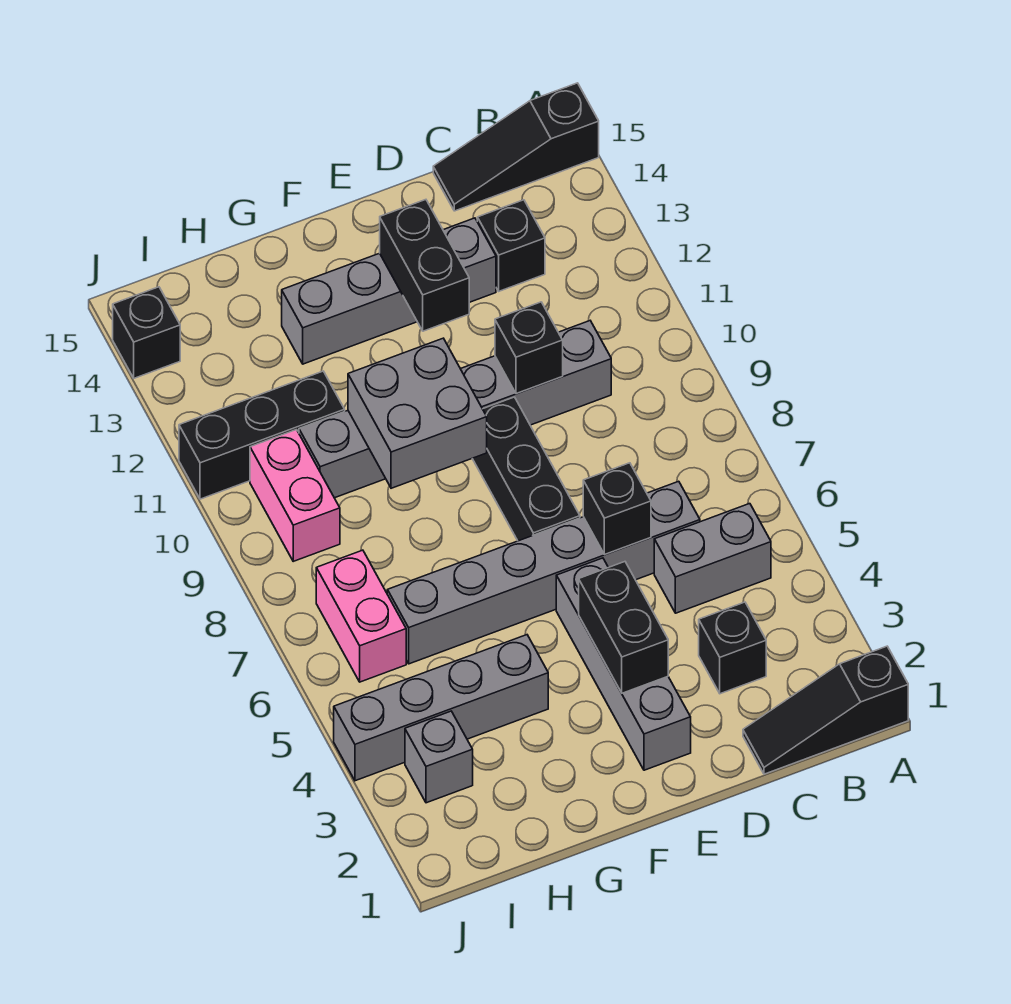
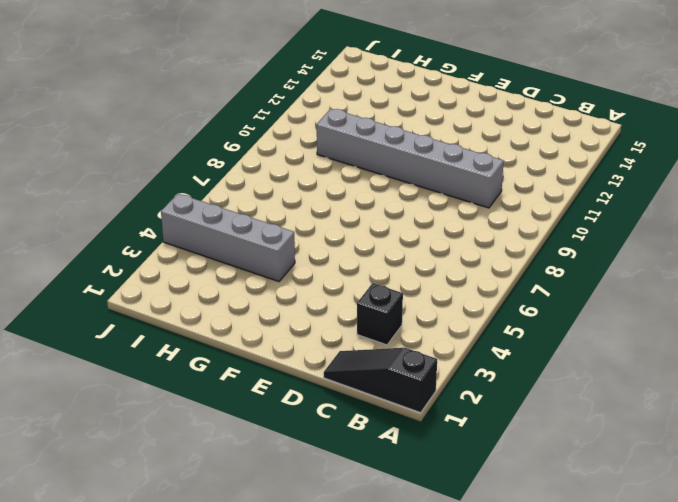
none -> black 1x3 slope [433,83,599,211]
none -> grey 1x2 brick [654,504,771,613]
none -> grey 1x6 brick [387,481,700,664]

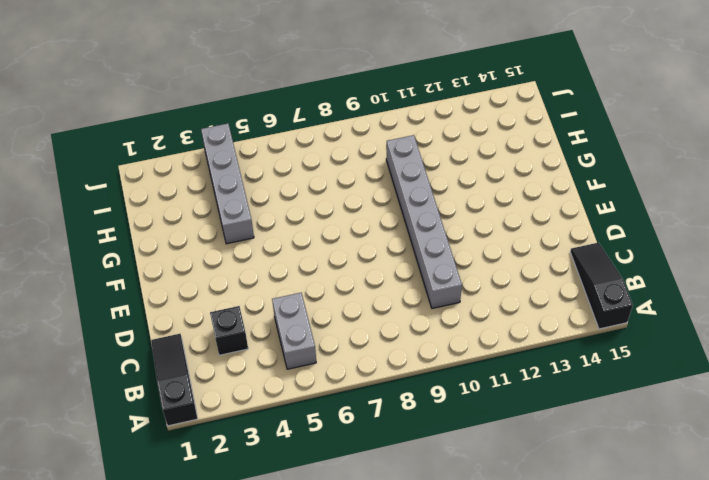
none -> grey 1x6 brick [387,481,700,664]
none -> black 1x1 brick [477,200,545,291]
none -> grey 1x4 brick [282,218,496,364]

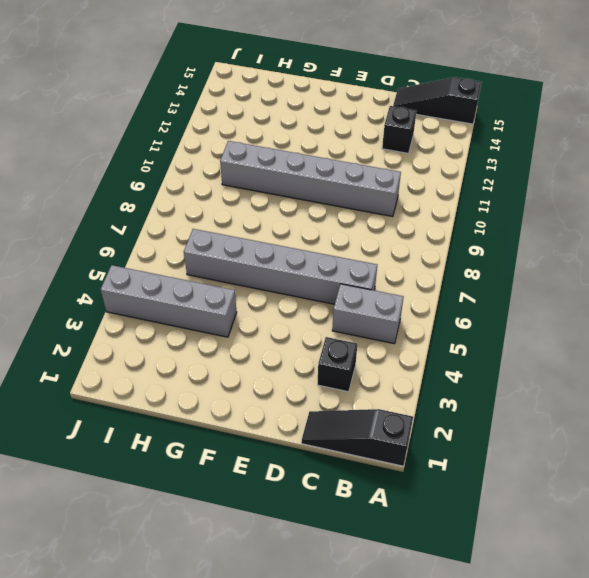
none -> grey 1x4 brick [282,218,496,364]
none -> grey 1x4 brick [556,558,691,770]
none -> black 1x3 brick [472,397,580,541]

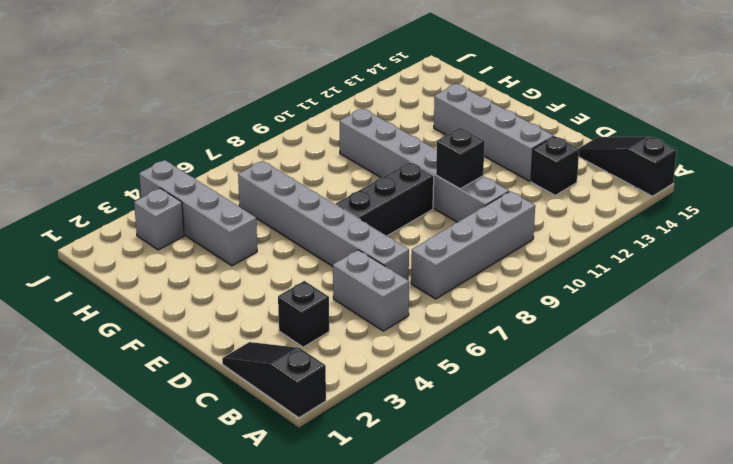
grey 1x4 brick [411,191,535,299] -> grey 1x4 brick moved to [556,558,691,770]
none -> black 1x3 brick [179,371,345,499]
none -> pink 1x2 brick [316,550,406,682]
none -> pink 1x2 brick [250,430,340,561]

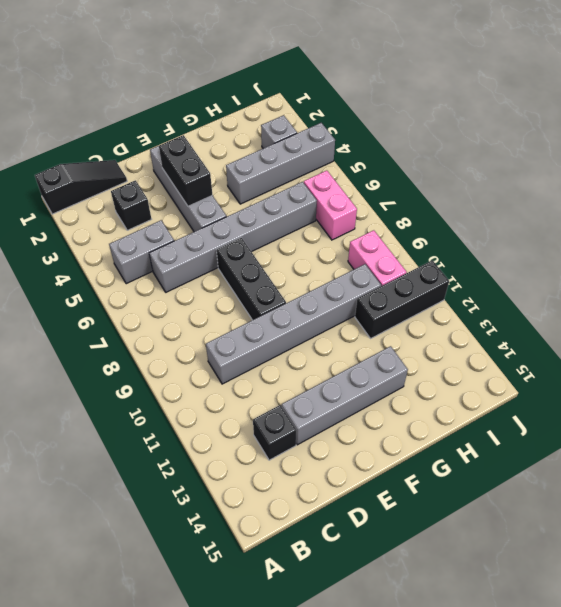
none -> black 1x3 slope [433,83,599,211]
none -> black 1x1 brick [113,287,180,378]
none -> black 1x1 brick [583,463,651,555]

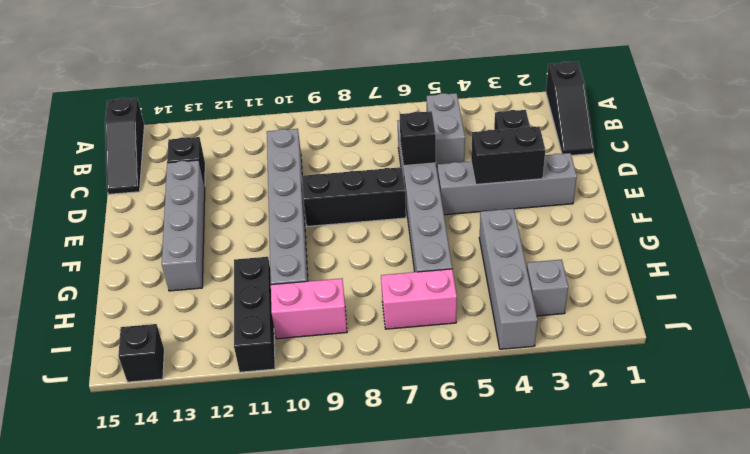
none -> black 1x1 brick [495,302,563,394]
none -> black 1x2 brick [380,200,469,331]
none -> grey 2x2 brick [348,338,487,488]

